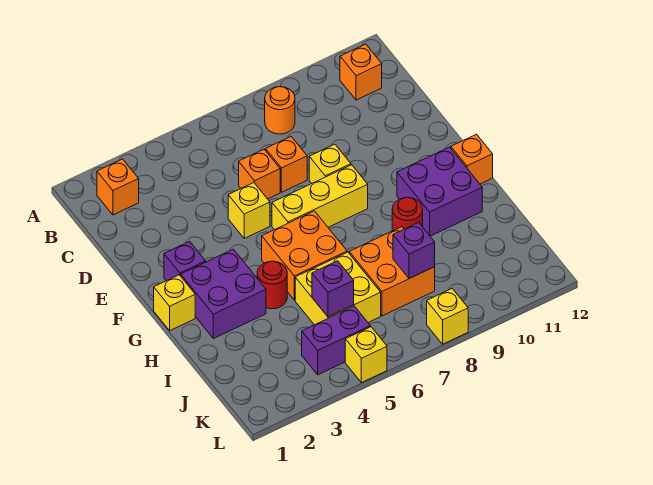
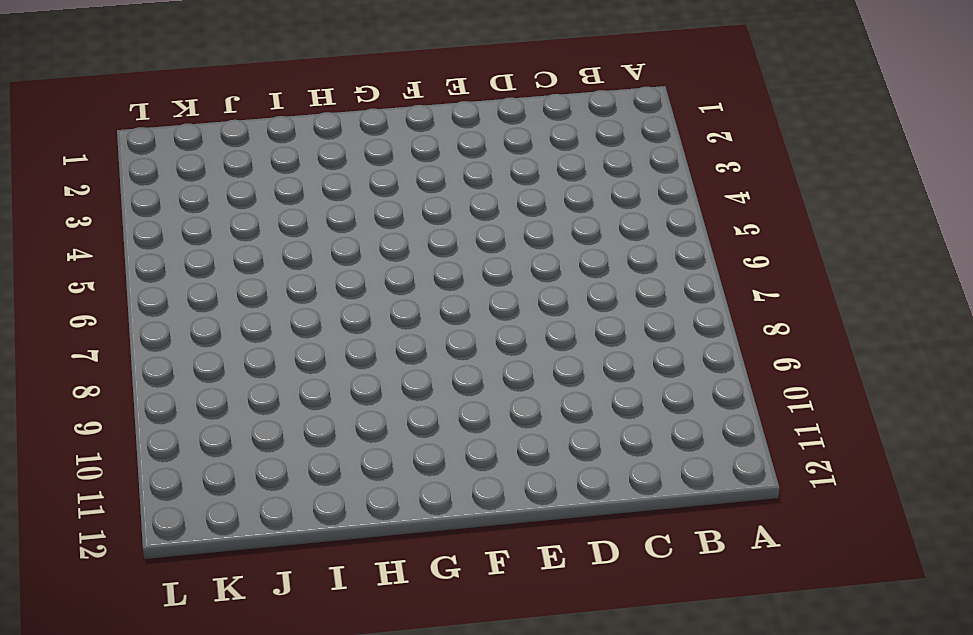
none -> orange 1x1 brick [97,159,139,215]
none -> orange 1x1 round brick [265,87,295,134]
none -> orange 1x1 brick [340,44,382,100]

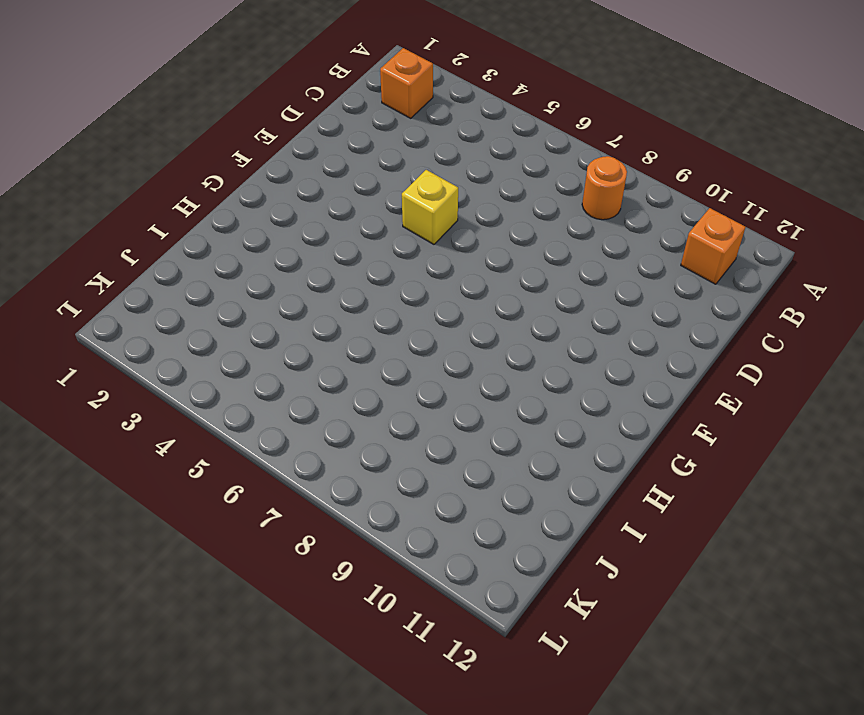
none -> orange 1x1 brick [239,149,280,199]
none -> orange 1x1 brick [266,137,307,192]
none -> yellow 1x1 brick [309,144,351,183]

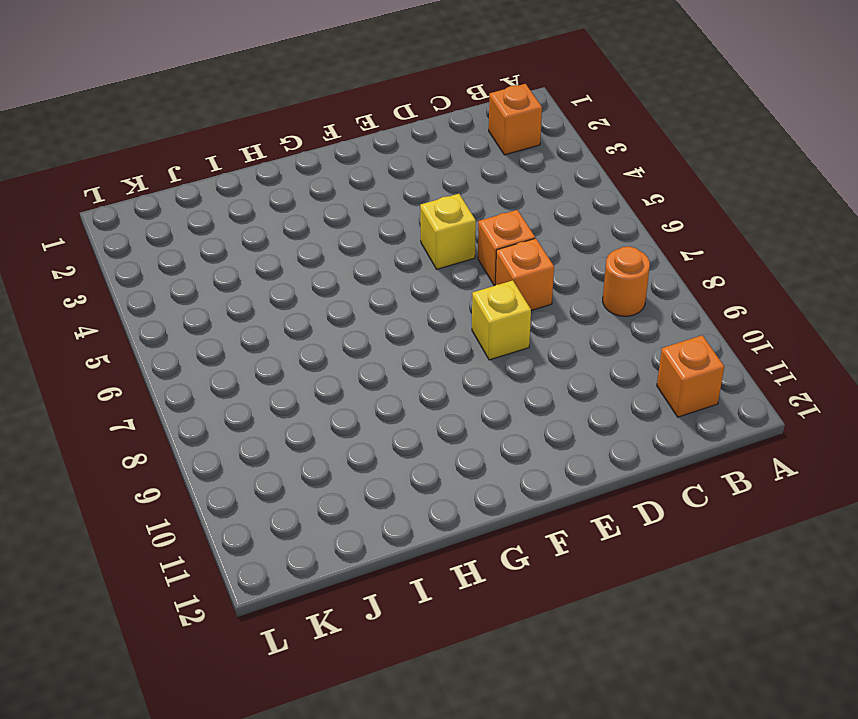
none -> purple 1x1 brick [164,242,206,281]
none -> yellow 1x3 brick [272,165,368,230]
none -> yellow 1x1 brick [154,275,195,330]

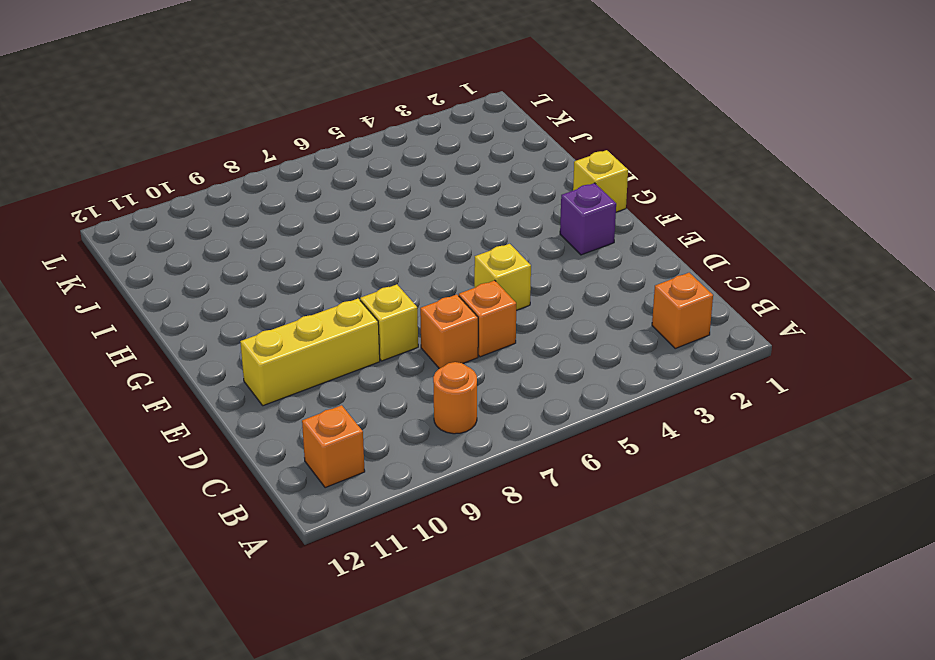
yellow 1x3 brick [240,299,380,406] -> yellow 1x3 brick moved to [272,165,368,230]
none -> purple 2x2 brick [181,249,266,339]
none -> orange 2x2 brick [262,211,347,300]
none -> purple 2x2 brick [397,147,482,236]

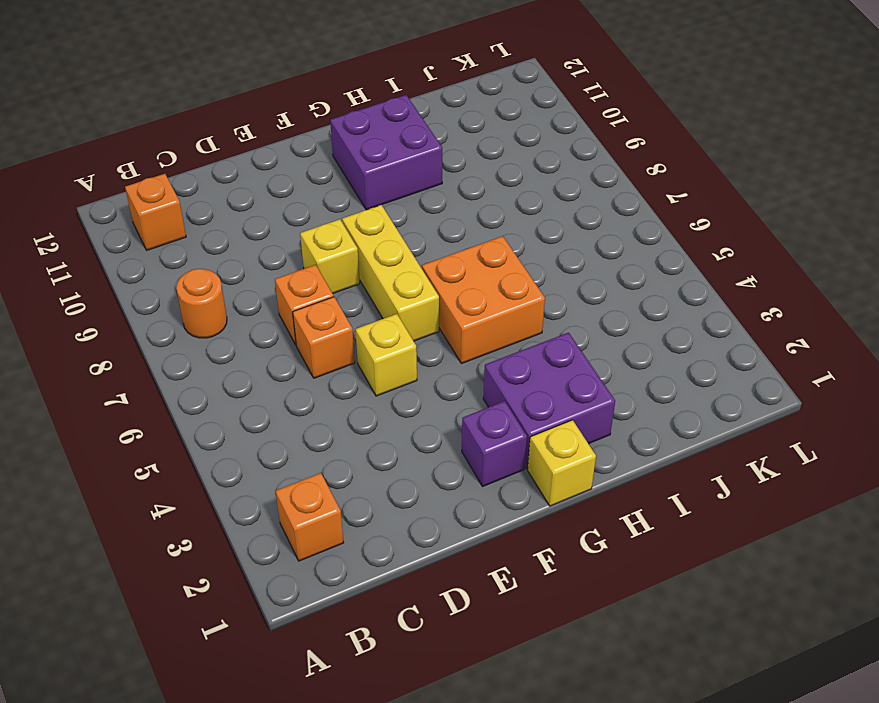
none -> orange 1x1 brick [451,134,493,184]
none -> red 1x1 round brick [257,261,287,309]
none -> red 1x1 round brick [392,197,423,231]

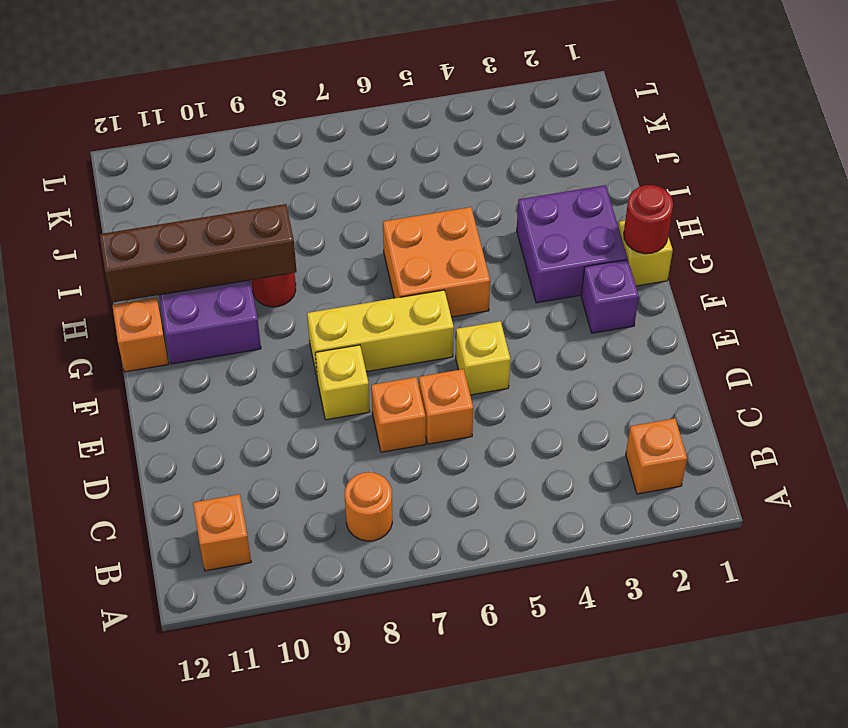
red 1x1 round brick [624,185,673,254] -> red 1x1 round brick moved to [257,261,287,309]
brown 1x4 brick [100,204,297,303] -> none
none -> yellow 2x2 brick [295,252,381,325]
none -> orange 2x2 brick [349,227,435,316]
none -> purple 1x2 brick [302,306,370,375]

